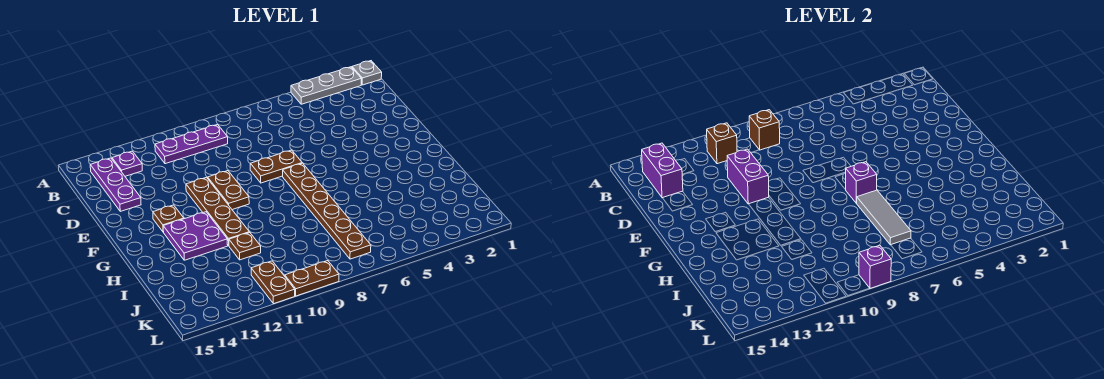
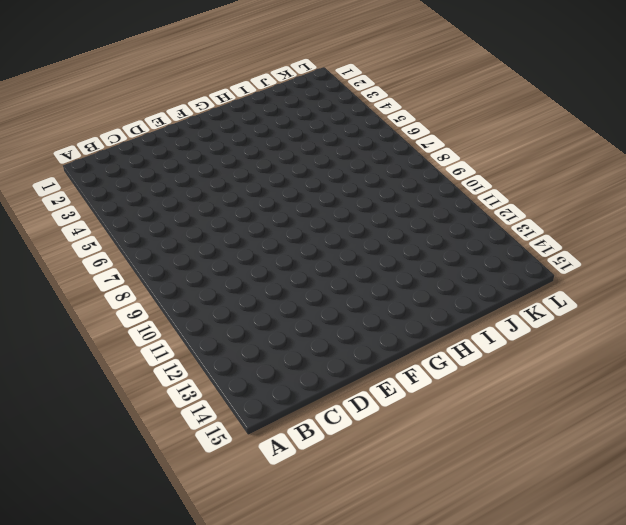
none -> grey 1x1 plate [352,61,382,85]
none -> grey 1x3 plate [291,67,361,104]
none -> purple 1x3 plate [155,125,228,164]

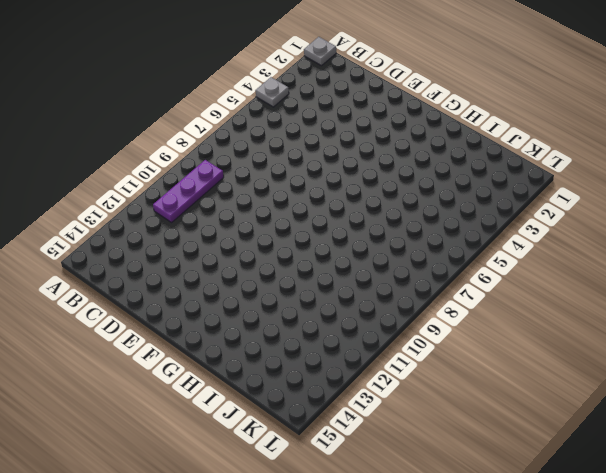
grey 1x1 plate [255,77,289,107] -> grey 1x3 plate [291,67,361,104]
none -> purple 1x1 plate [112,151,142,176]
none -> purple 1x3 plate [90,158,141,211]
none -> brown 1x2 plate [250,150,302,183]

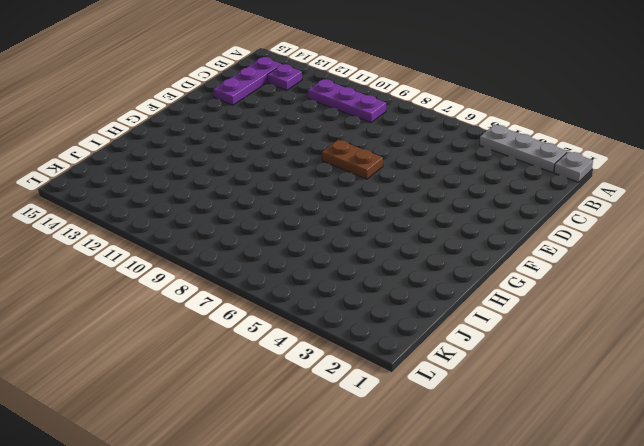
none -> brown 1x2 plate [208,171,249,210]
none -> brown 1x4 plate [186,177,249,245]
none -> brown 1x6 plate [283,163,371,259]

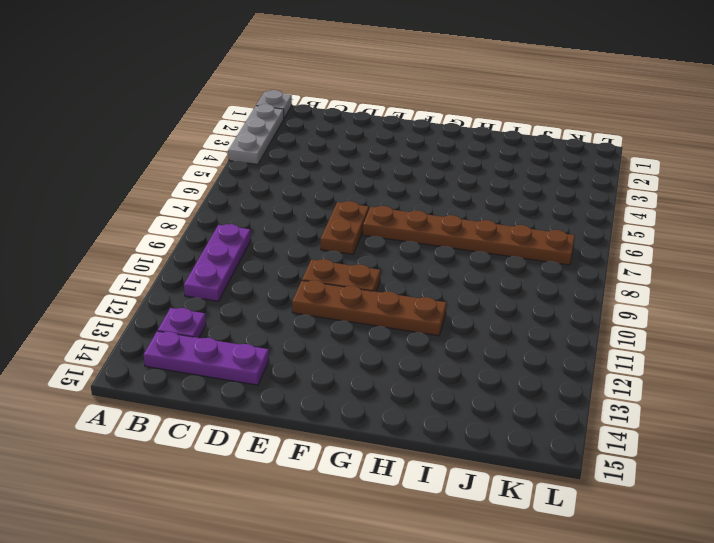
none -> brown 1x1 plate [153,205,184,232]
none -> purple 2x2 plate [163,212,228,260]
none -> brown 1x1 plate [229,232,261,260]

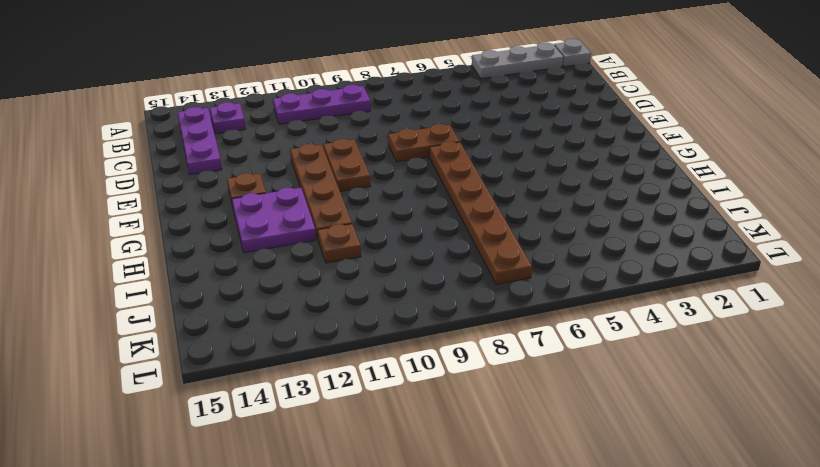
none -> brown 1x2 plate [251,261,295,304]
none -> brown 1x2 plate [285,261,339,296]
none -> brown 1x1 brick [749,110,780,150]

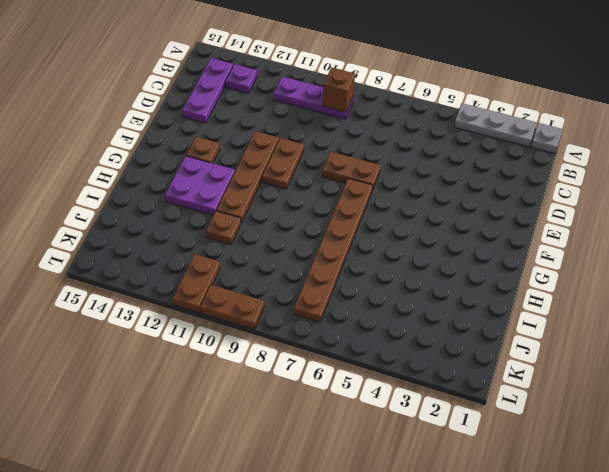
none -> brown 1x1 brick [707,123,737,164]
none -> purple 1x2 brick [642,143,683,198]
none -> purple 1x2 brick [727,149,769,204]

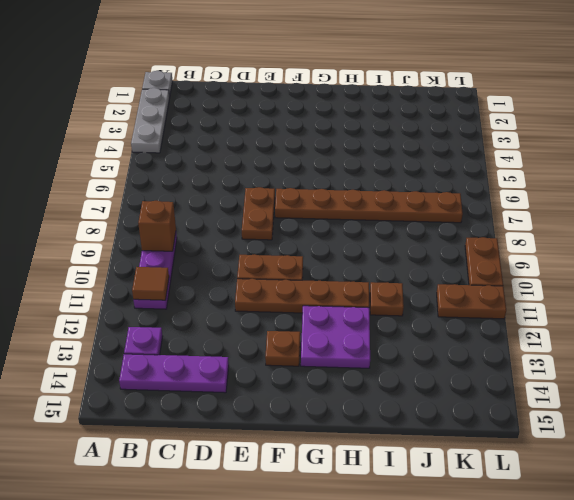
brown 1x1 tile [132,267,169,300] -> brown 1x1 brick [707,123,737,164]
none -> purple 1x2 brick [642,143,683,198]
none -> purple 1x2 brick [727,149,769,204]
none -> purple 1x1 brick [846,162,877,203]

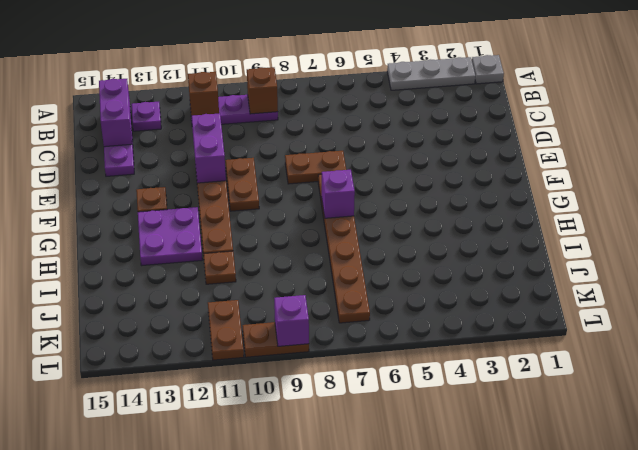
none -> grey 1x3 tile [857,190,911,245]

